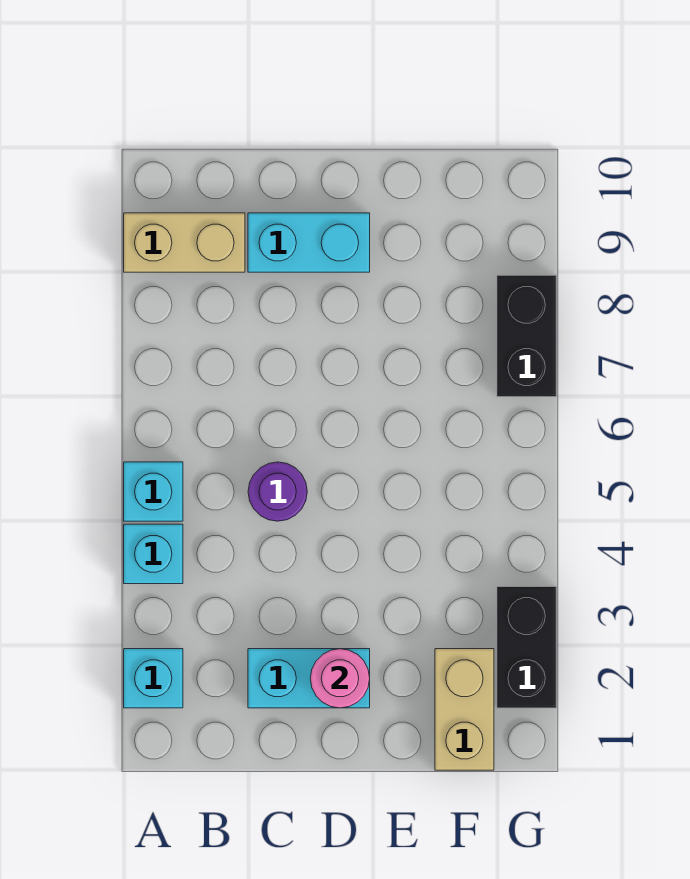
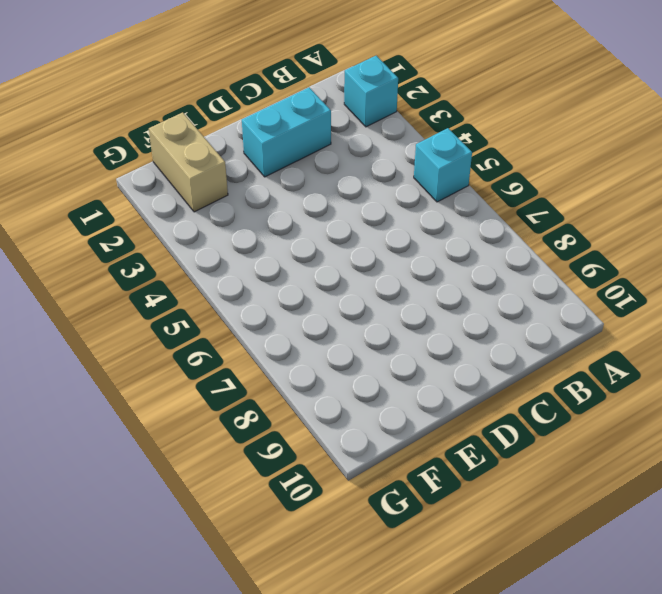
none -> cyan 1x1 brick [124,524,183,584]
none -> tan 1x2 brick [124,213,245,272]

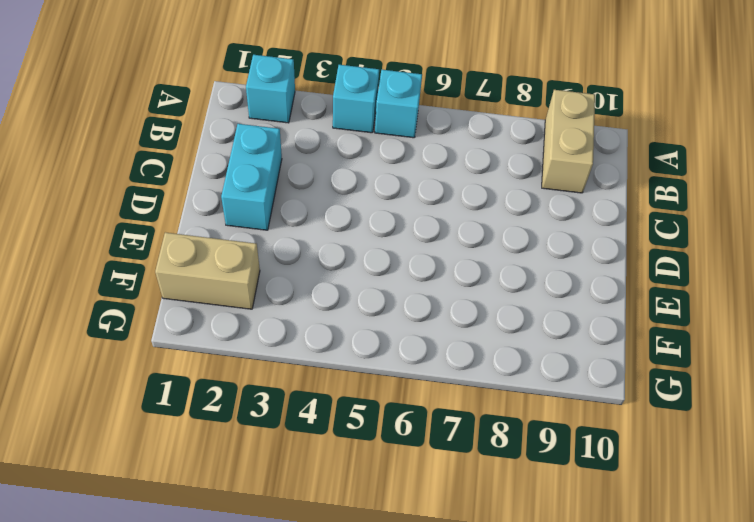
none -> purple 1x1 round brick [248,462,307,521]
none -> cyan 1x2 brick [248,213,370,272]

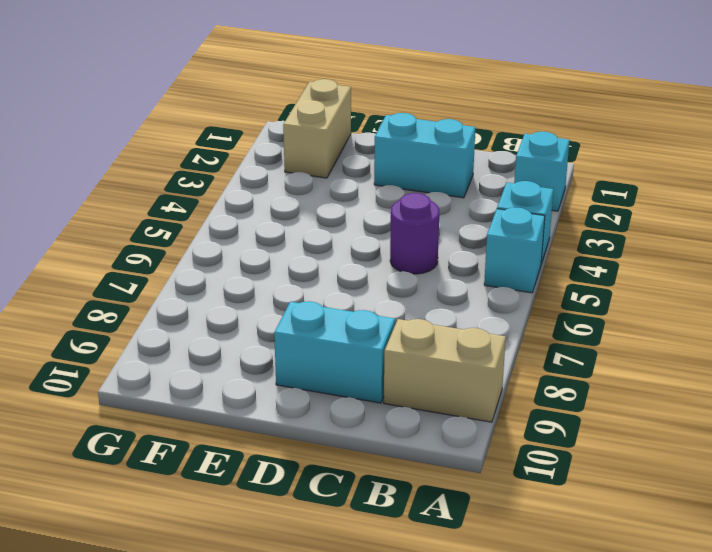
none -> black 1x2 brick [497,587,556,708]
none -> black 1x2 brick [497,275,556,397]

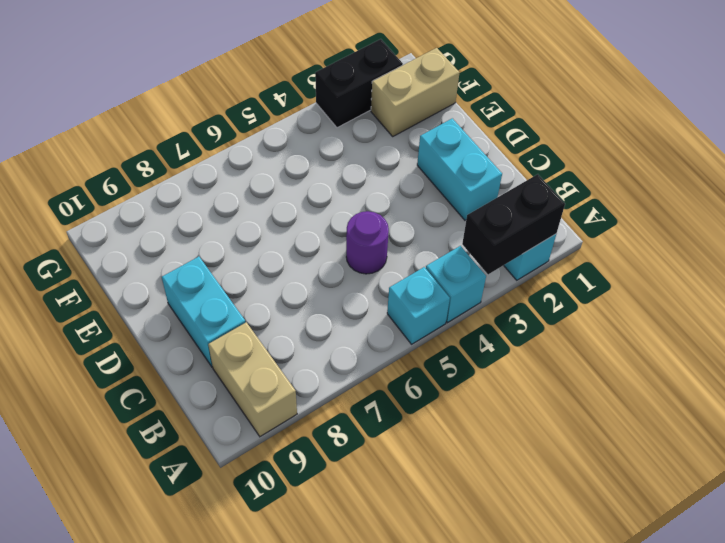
black 1x2 brick [462,174,565,274] -> black 1x2 brick moved to [497,275,556,397]
none -> pink 1x1 round brick [310,649,370,708]

